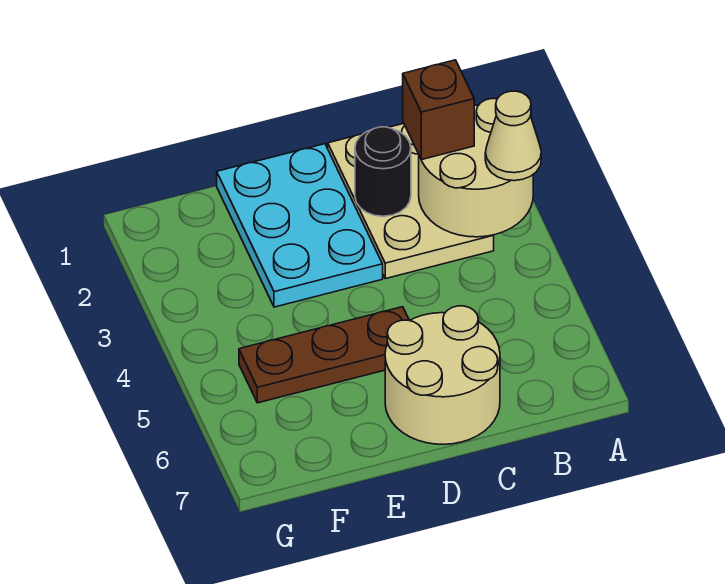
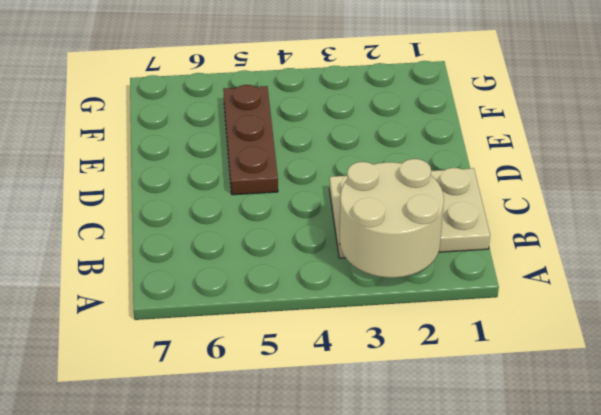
none -> tan 2x2 round brick [385,306,500,444]
none -> cyan 2x3 plate [217,144,383,307]

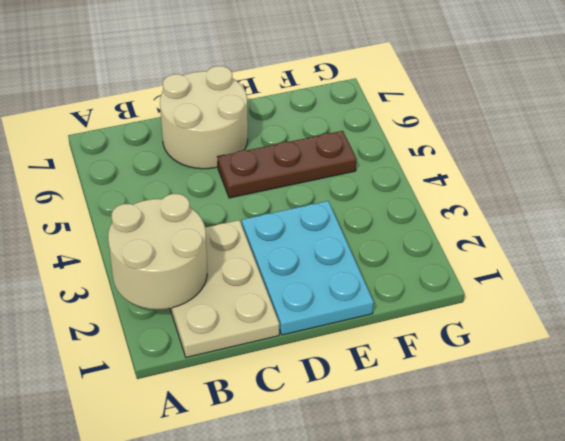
none -> black 1x1 round brick [355,127,411,216]
none -> tan 1x1 cone [485,91,541,181]

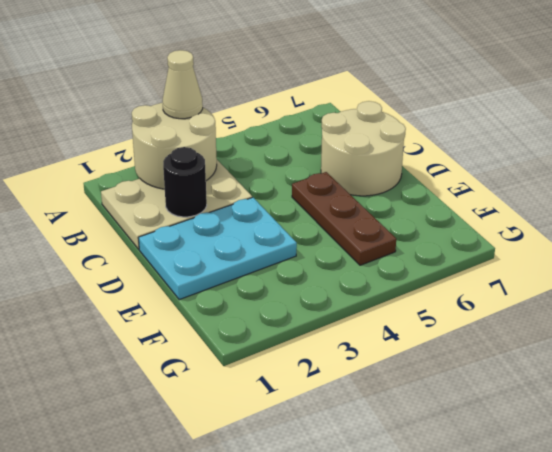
none -> brown 1x1 brick [403,60,474,160]

